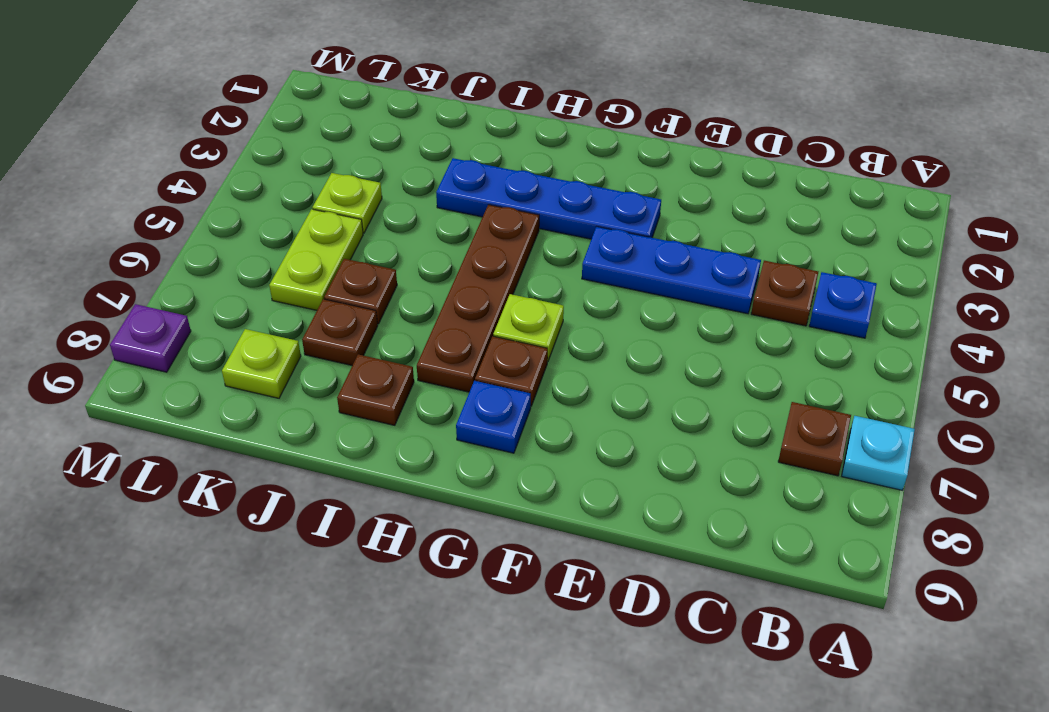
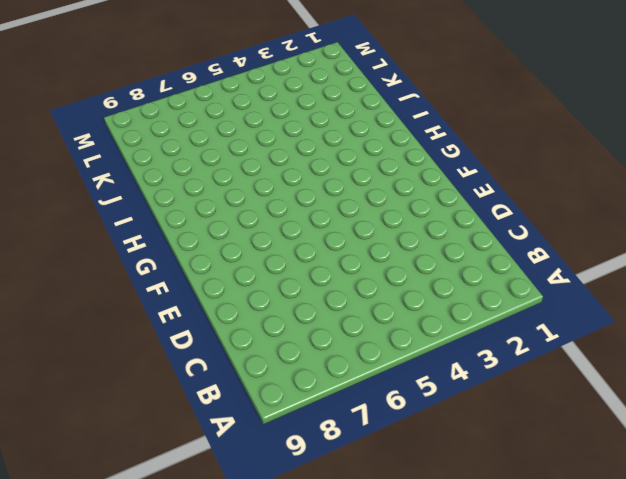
none -> cyan 1x1 plate [842,416,915,490]
none -> blue 1x1 plate [809,272,877,338]
none -> brown 1x1 plate [778,402,851,476]

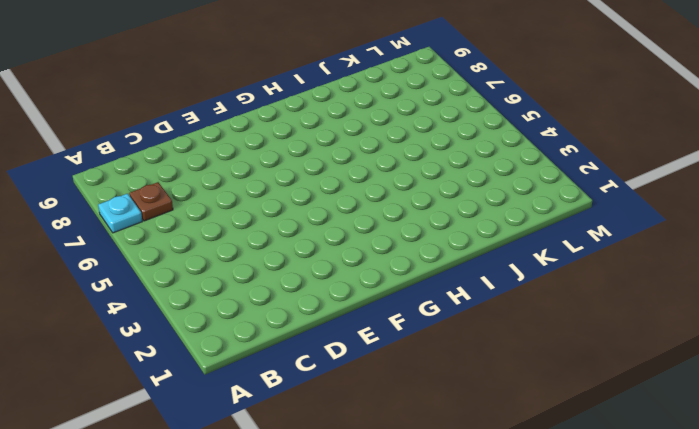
none -> blue 1x1 plate [809,272,877,338]
none -> brown 1x1 plate [751,261,818,326]
none -> blue 1x3 plate [582,227,761,314]

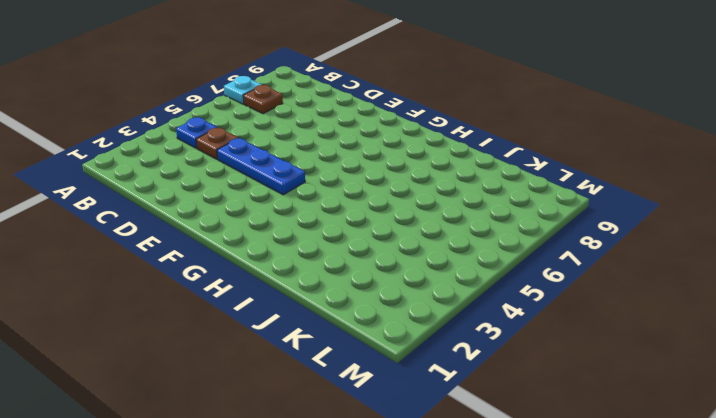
none -> blue 1x4 plate [436,158,661,239]
none -> lime 1x1 plate [493,294,564,361]
none -> brown 1x1 plate [475,336,548,406]

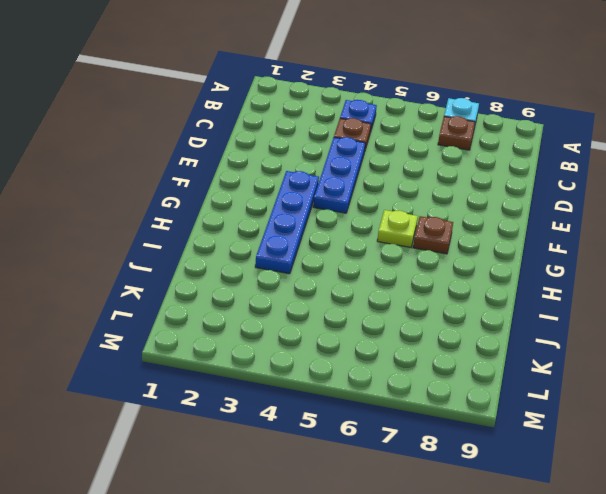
none -> blue 1x1 plate [456,381,531,453]
none -> brown 1x4 plate [417,205,539,392]
none -> brown 1x1 plate [337,354,414,425]

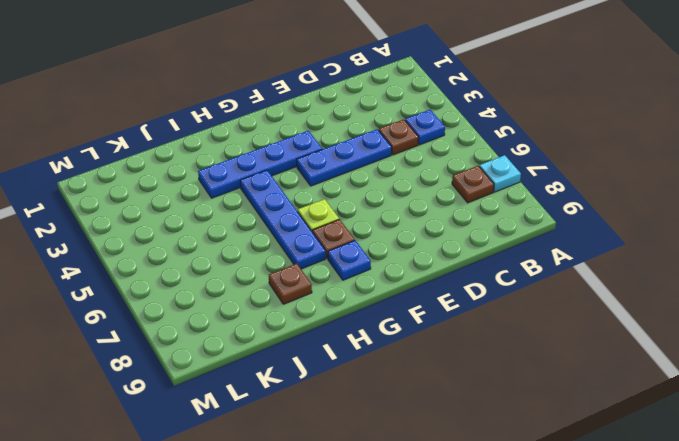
blue 1x4 plate [240,170,326,269] -> brown 1x4 plate [417,205,539,392]
none -> brown 1x1 plate [324,259,397,324]
none -> brown 1x1 plate [302,299,378,365]
none -> lime 1x1 plate [312,173,382,233]

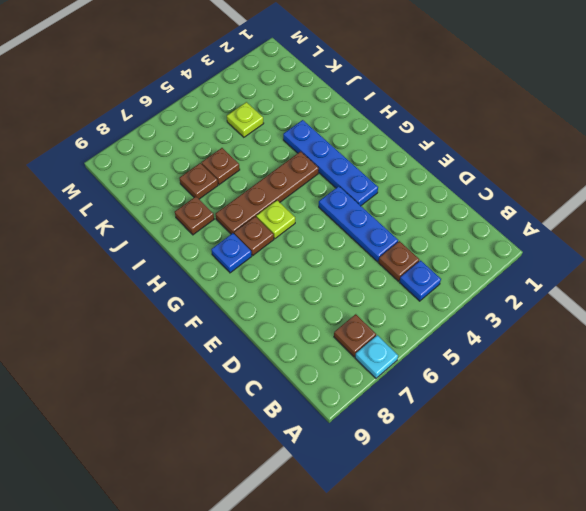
none -> lime 1x2 plate [269,209,363,310]
none -> lime 1x1 plate [222,329,301,398]
none -> purple 1x1 plate [110,304,191,372]

